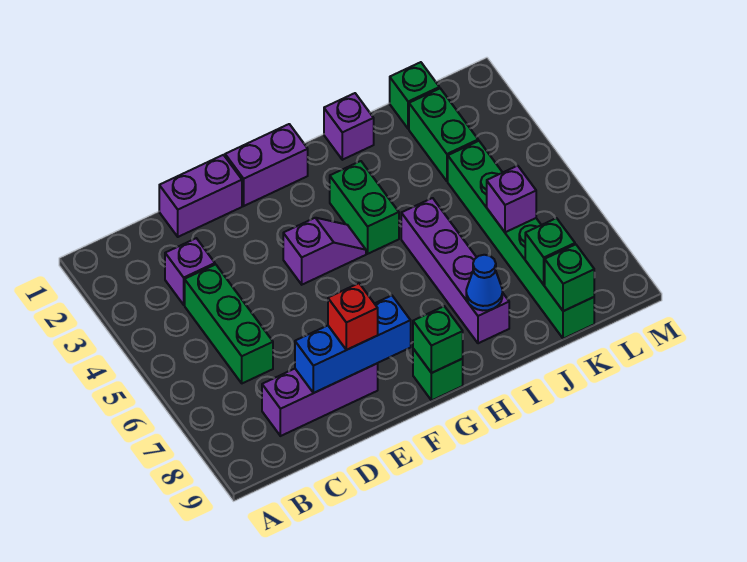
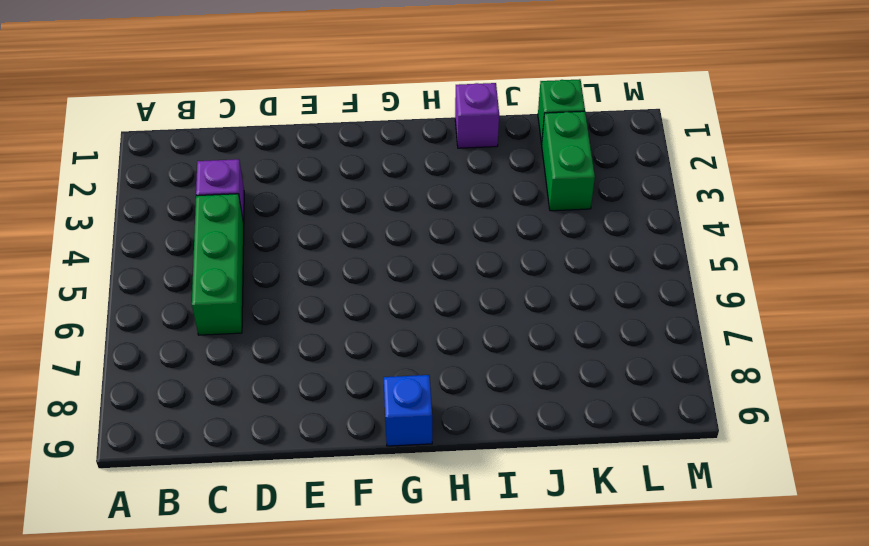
blue 1x1 brick [384,375,432,446] -> green 1x1 brick [413,349,463,401]
none -> purple 1x3 brick [262,363,378,436]
none -> purple 1x2 brick [159,155,242,237]
none -> purple 1x2 brick [225,124,308,206]

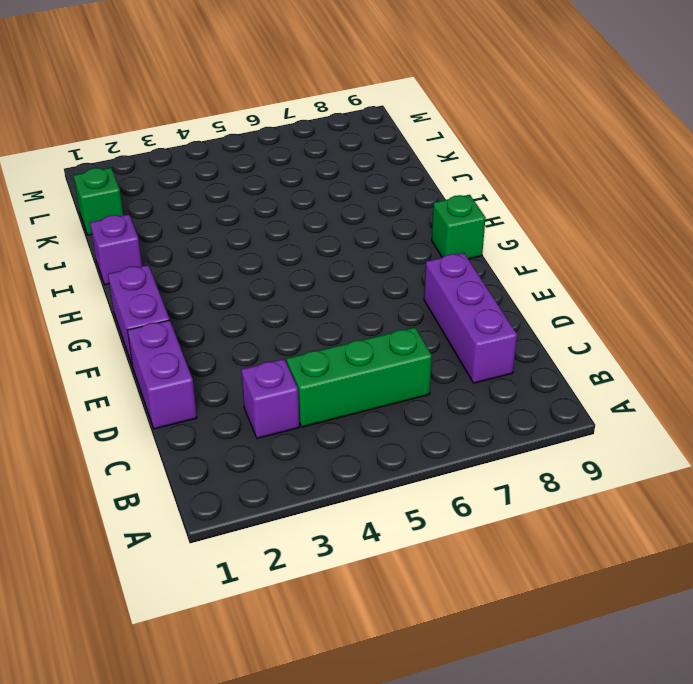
none -> purple 1x2 slope [283,218,366,285]
none -> green 1x2 brick [330,161,399,254]
none -> purple 1x4 brick [401,198,509,343]

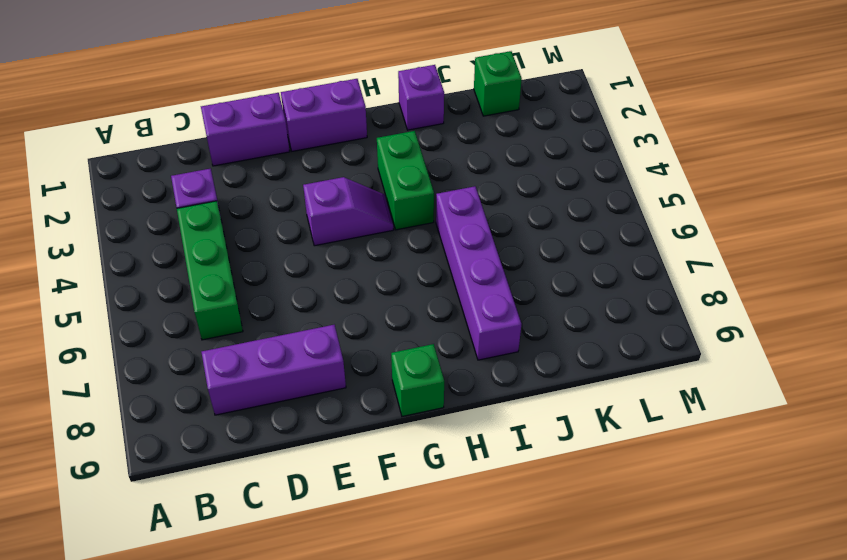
none -> green 1x2 brick [409,88,478,181]
none -> green 1x6 brick [448,141,594,339]
none -> blue 1x3 brick [295,295,411,393]

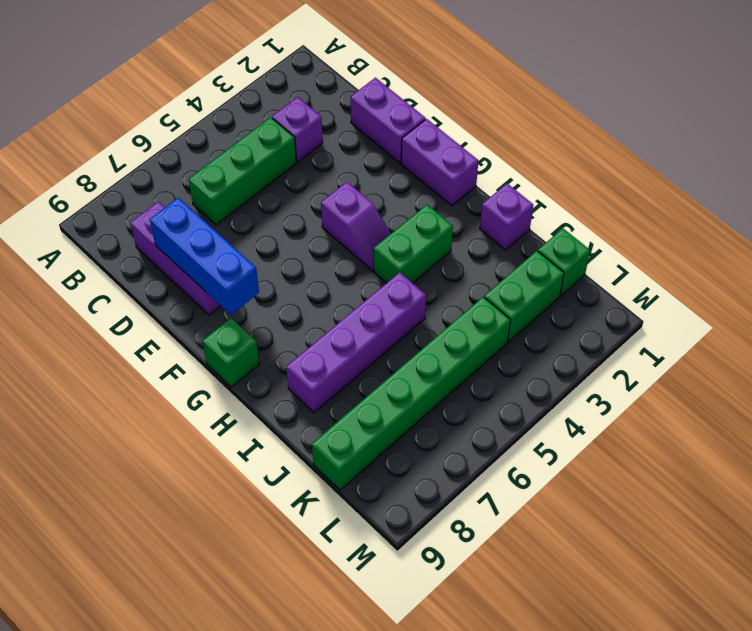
none -> green 1x1 brick [413,306,463,373]
none -> blue 1x1 cone [466,255,502,310]
none -> purple 1x1 brick [487,166,536,232]

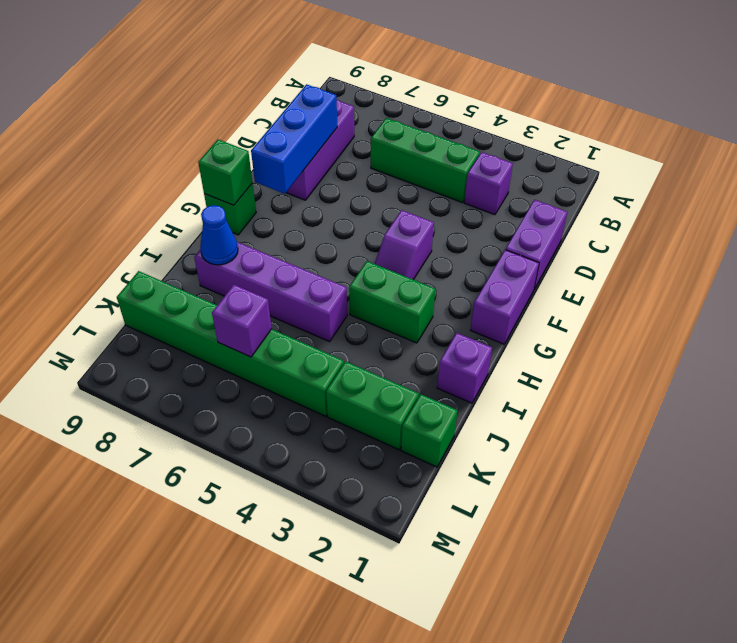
none -> green 1x1 brick [525,218,575,285]
none -> green 1x1 brick [545,244,594,311]
none -> red 1x1 brick [328,283,378,350]

